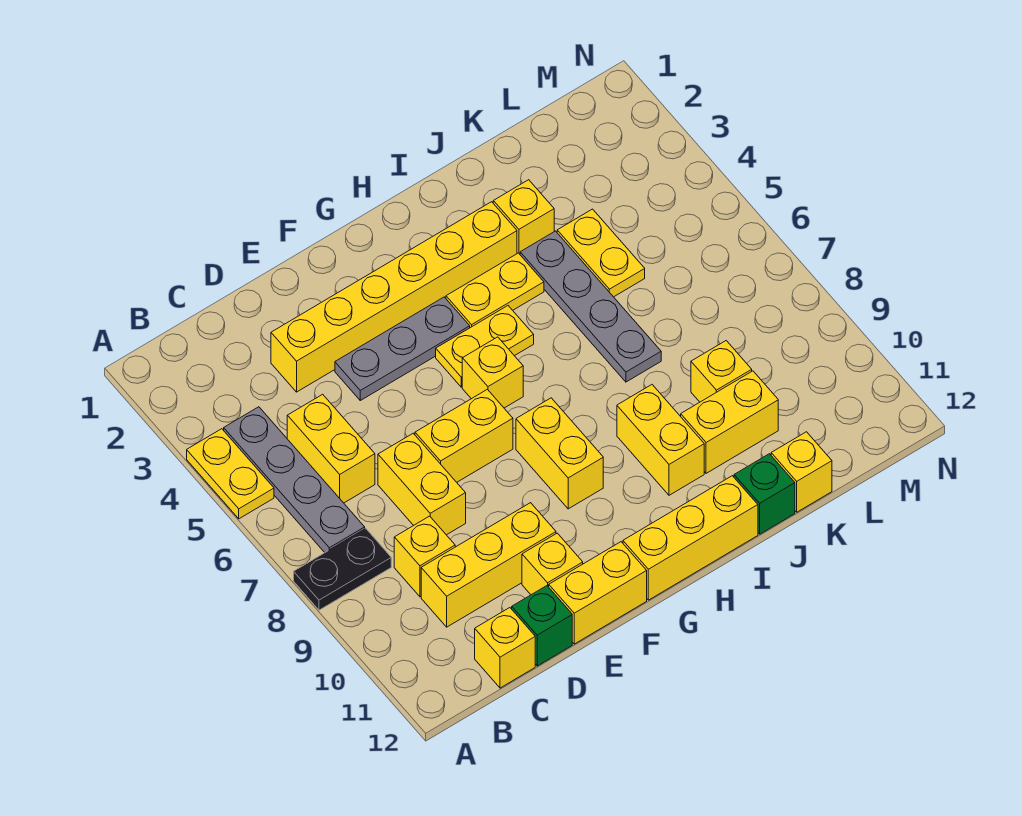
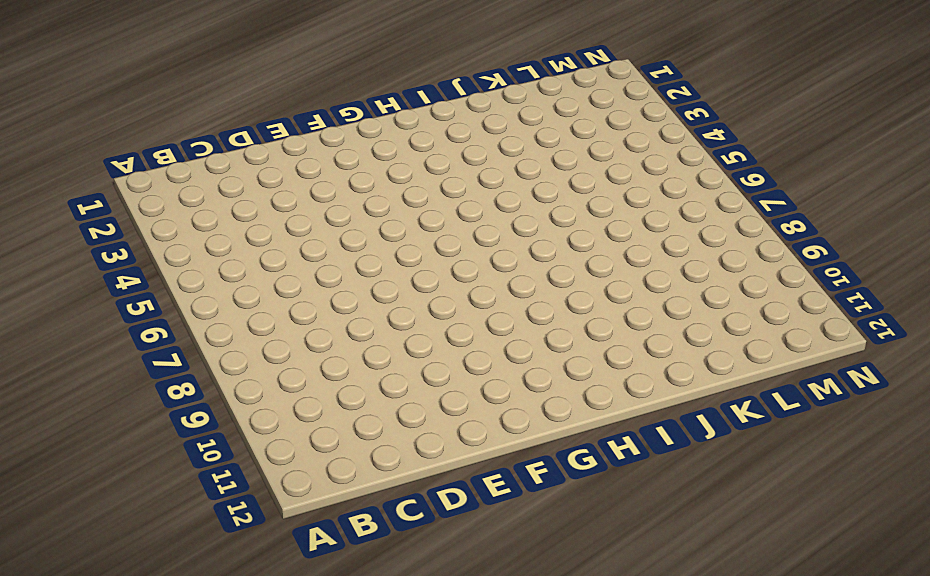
none -> yellow 1x2 plate [187,429,274,519]
none -> black 1x2 plate [294,529,391,610]
none -> grey 1x4 plate [224,407,365,552]

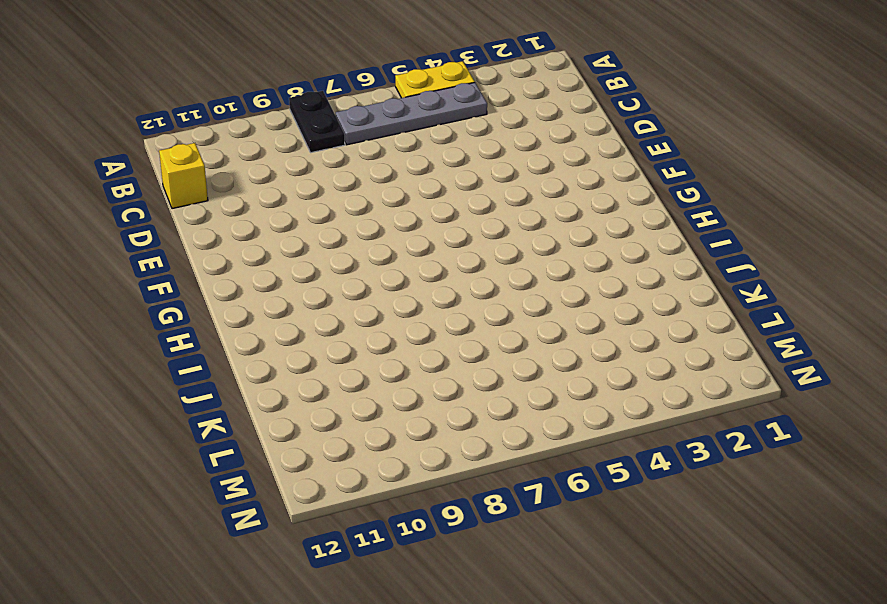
none -> yellow 1x2 brick [287,394,375,503]
none -> yellow 1x1 brick [394,516,455,597]
none -> yellow 1x3 brick [421,503,556,627]

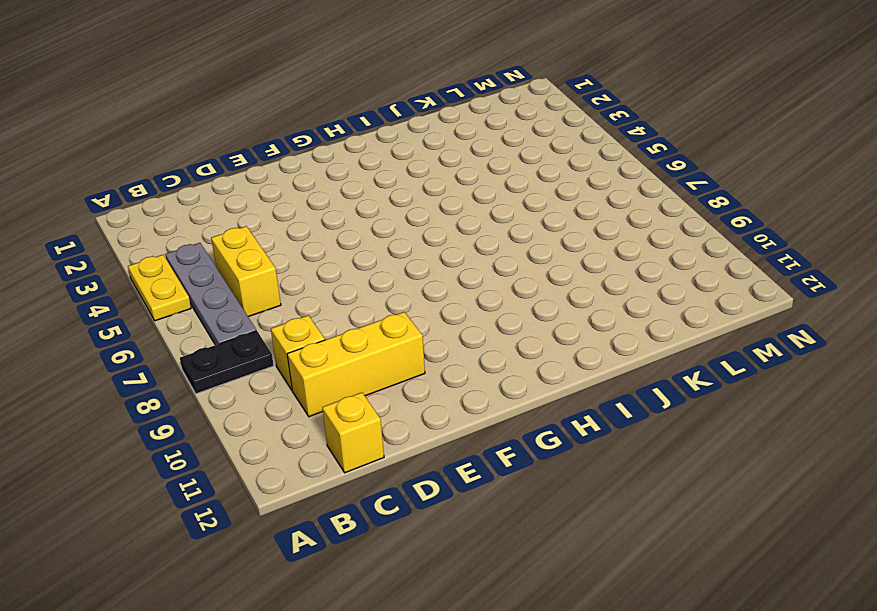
none -> yellow 1x6 brick [271,202,517,392]
none -> yellow 1x2 brick [378,433,466,535]
none -> green 1x1 brick [512,586,572,666]

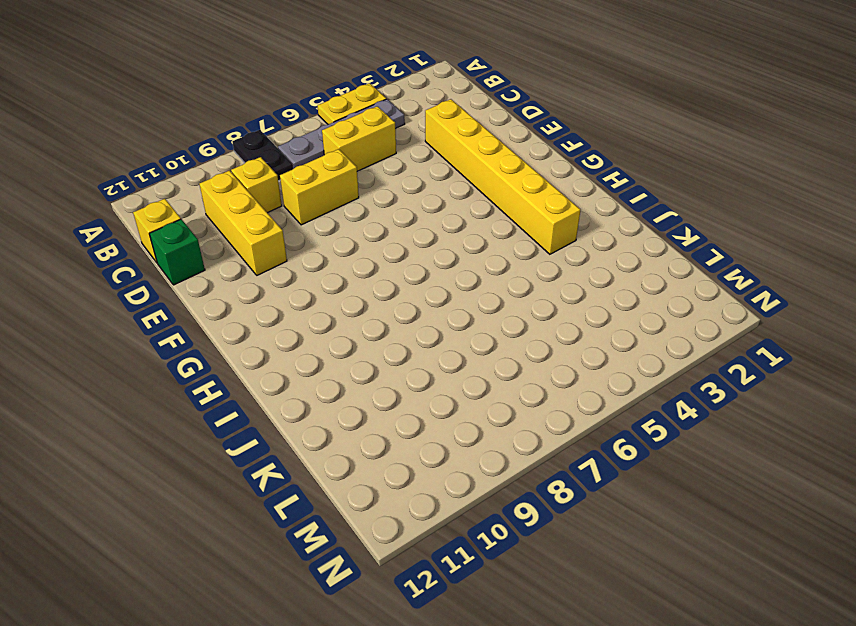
none -> grey 1x3 plate [335,297,470,400]
none -> yellow 1x2 brick [415,389,513,482]
none -> yellow 1x1 brick [522,533,583,595]

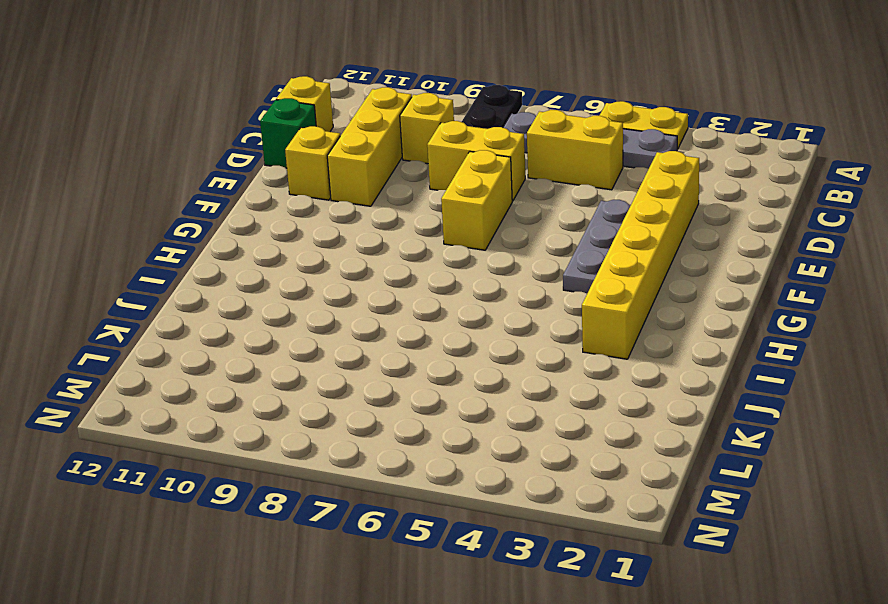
none -> yellow 1x2 brick [549,542,647,644]
none -> yellow 1x2 plate [436,306,534,387]
none -> yellow 1x1 brick [462,337,523,408]

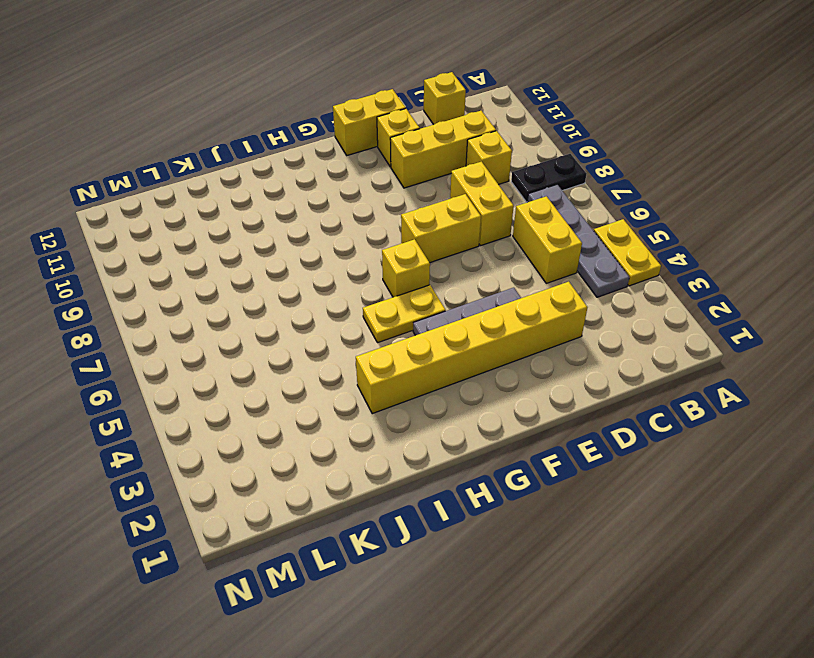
none -> green 1x1 brick [512,586,572,666]
none -> yellow 1x2 brick [516,398,603,509]
none -> yellow 1x3 brick [623,476,758,600]

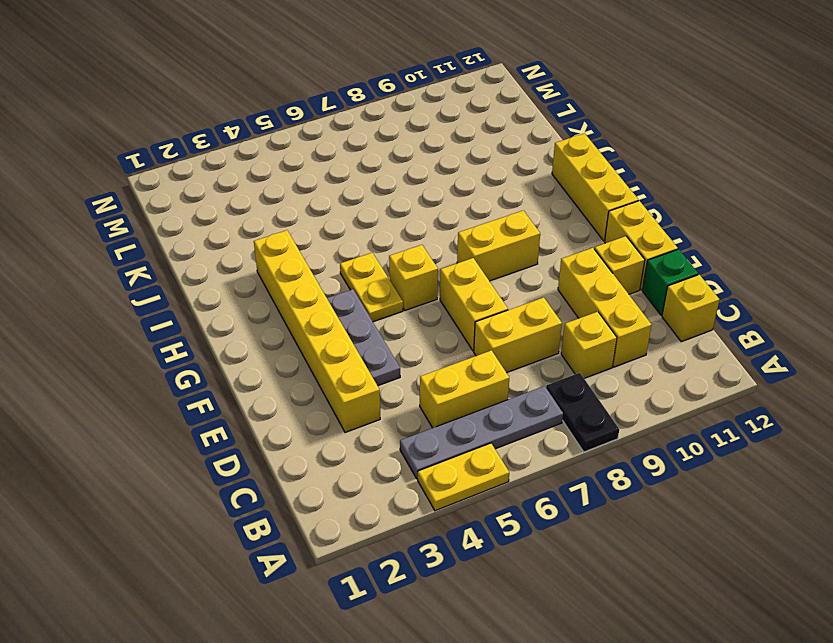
none -> yellow 1x2 plate [446,253,544,328]
none -> yellow 1x2 brick [617,385,704,495]
none -> yellow 1x1 brick [493,180,554,254]

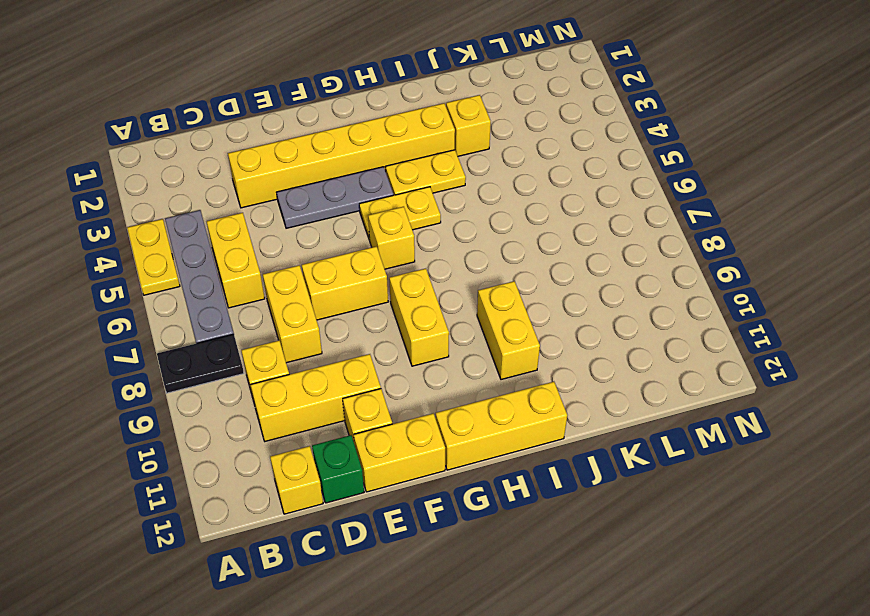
none -> grey 1x4 plate [520,231,661,382]
none -> yellow 1x2 brick [681,371,778,473]
none -> green 1x1 brick [734,454,795,534]

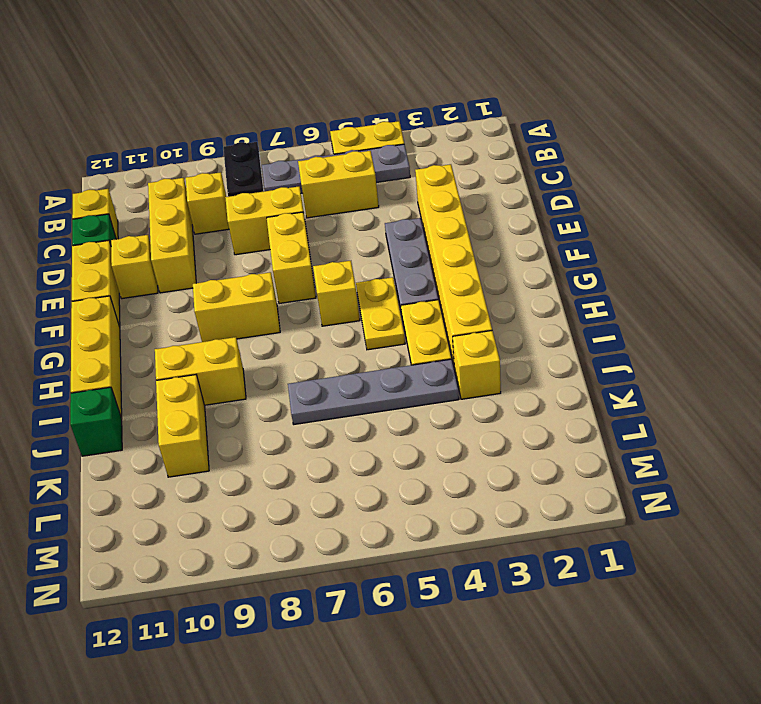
none -> yellow 1x2 plate [557,209,645,297]
none -> yellow 1x1 brick [691,341,752,402]
none -> yellow 1x1 brick [771,432,832,512]

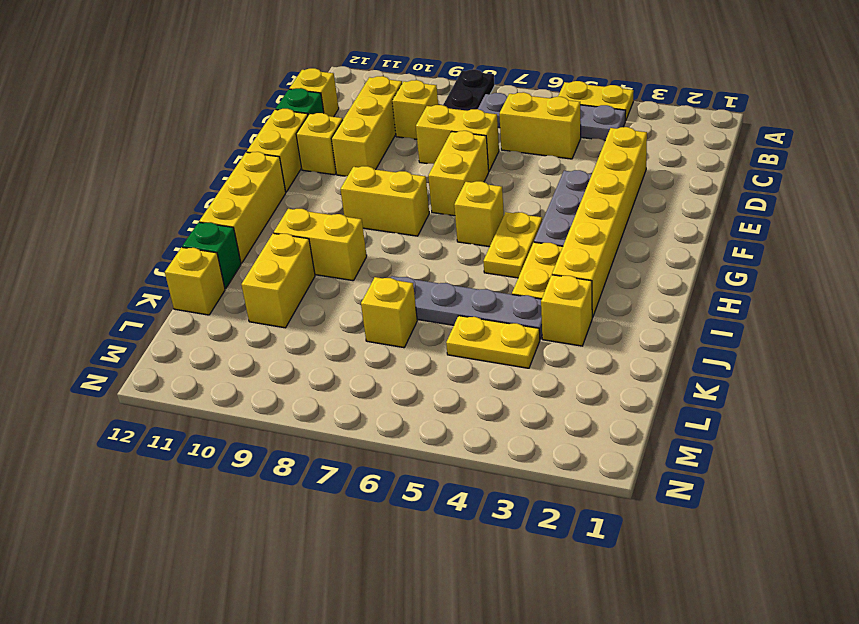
yellow 1x1 brick [361,277,417,348] -> yellow 1x1 brick moved to [691,341,752,402]

